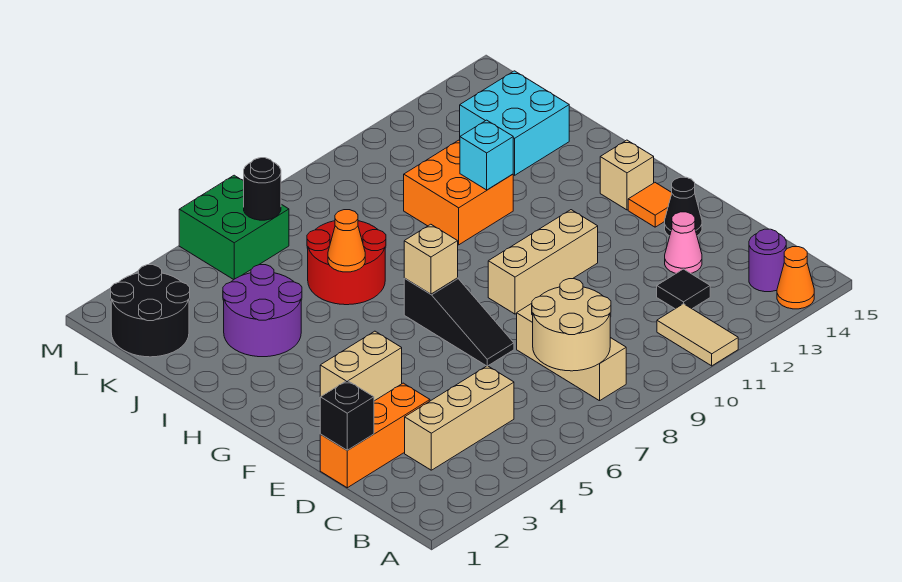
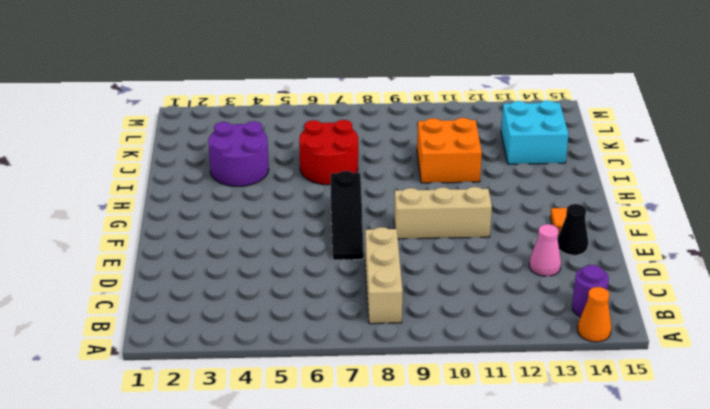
none -> tan 1x2 tile [657,304,738,366]
none -> tan 1x3 brick [405,366,514,470]
none -> black 1x1 tile [657,269,710,309]

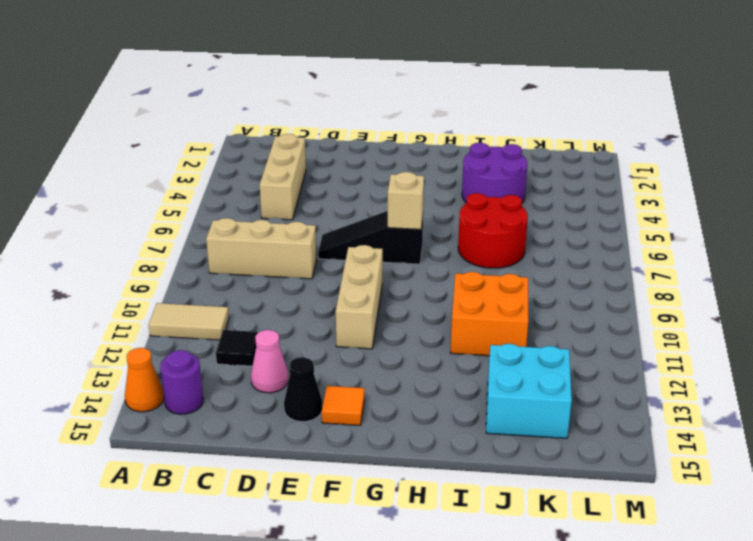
none -> orange 1x3 brick [320,383,430,488]
none -> tan 1x2 brick [320,331,402,401]
none -> tan 1x1 brick [600,140,654,210]

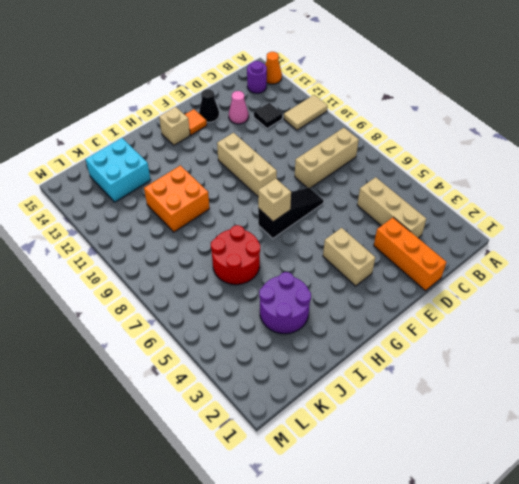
none -> black 2x2 round brick [111,265,190,357]
none -> green 2x2 brick [179,175,289,280]
none -> tan 2x2 round brick [532,279,611,371]

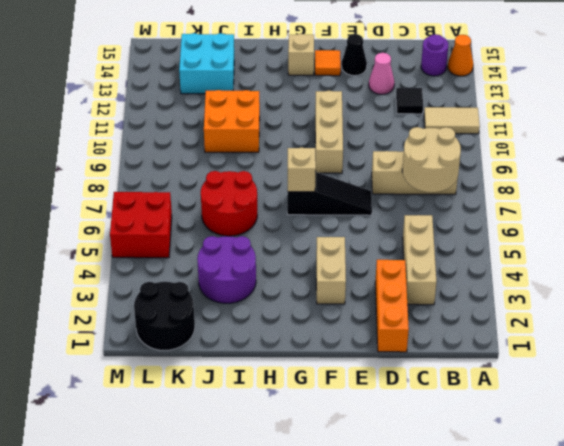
red 2x2 brick [110,192,172,258] -> green 2x2 brick [179,175,289,280]
none -> black 1x1 brick [320,381,374,450]
none -> orange 1x1 cone [328,210,365,272]
none -> cyan 1x1 brick [460,120,513,190]

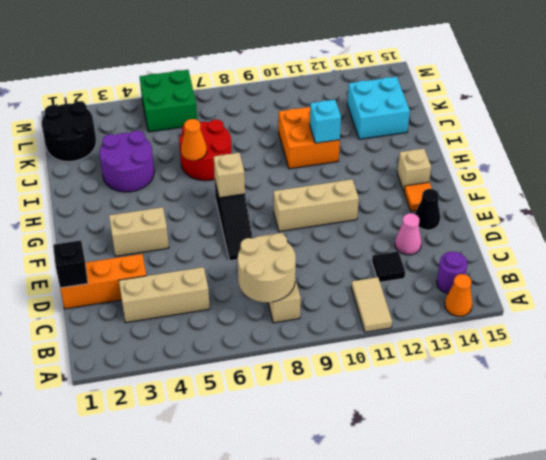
none -> black 1x1 round brick [244,158,281,220]

